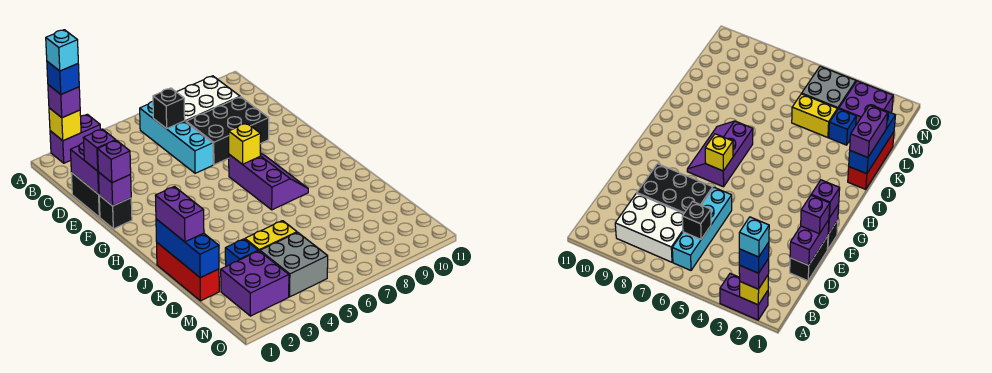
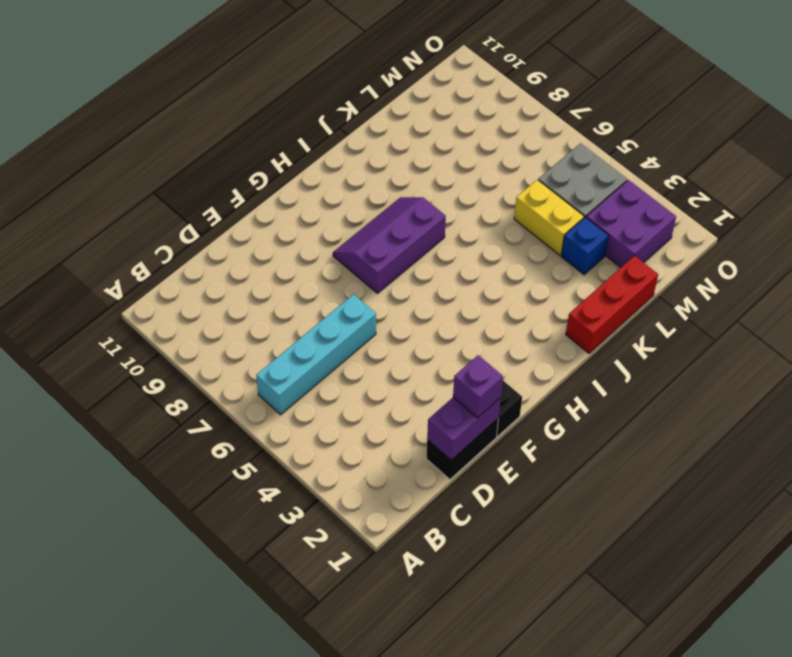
none -> purple 1x2 brick [50,114,100,163]
none -> white 2x3 brick [177,76,240,122]
none -> black 2x3 brick [186,97,269,165]

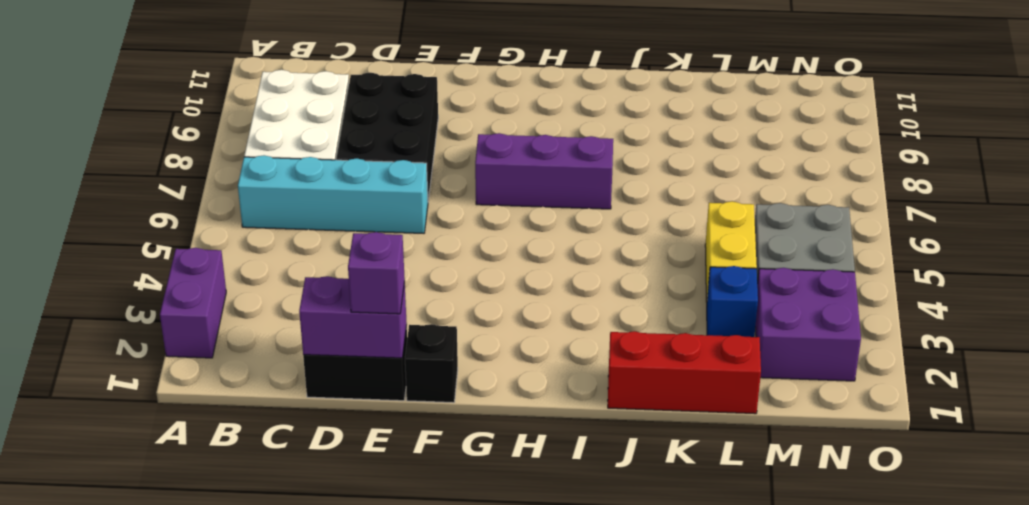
none -> yellow 1x1 brick [49,108,81,141]
none -> black 1x1 brick [153,88,185,129]
none -> purple 1x1 brick [98,172,131,206]

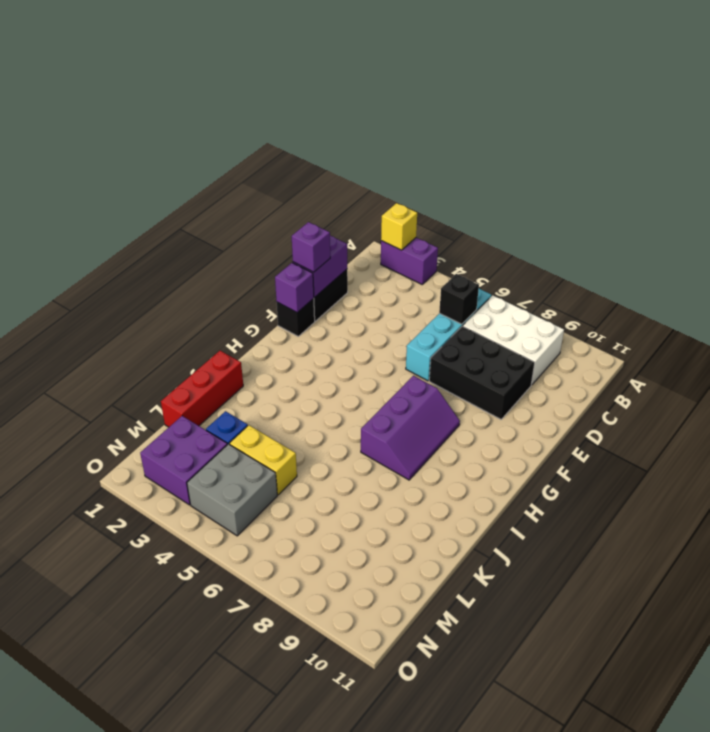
none -> yellow 1x1 brick [229,123,261,164]
none -> blue 1x3 brick [156,219,219,278]
none -> purple 1x1 brick [48,85,80,118]

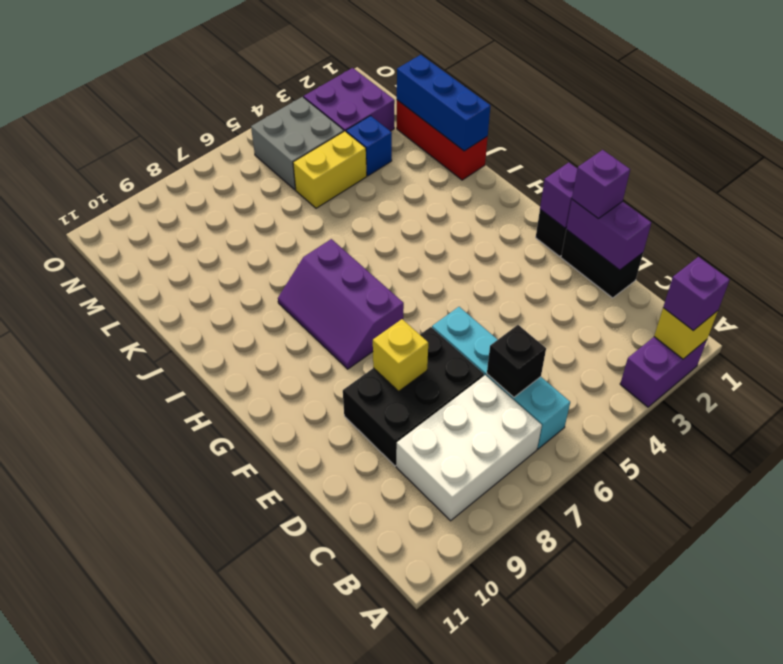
yellow 1x1 brick [373,319,428,391] -> yellow 1x1 brick moved to [229,123,261,164]
none -> purple 1x1 brick [98,140,131,183]
none -> purple 1x2 brick [155,187,204,242]
none -> blue 1x1 brick [47,61,79,94]

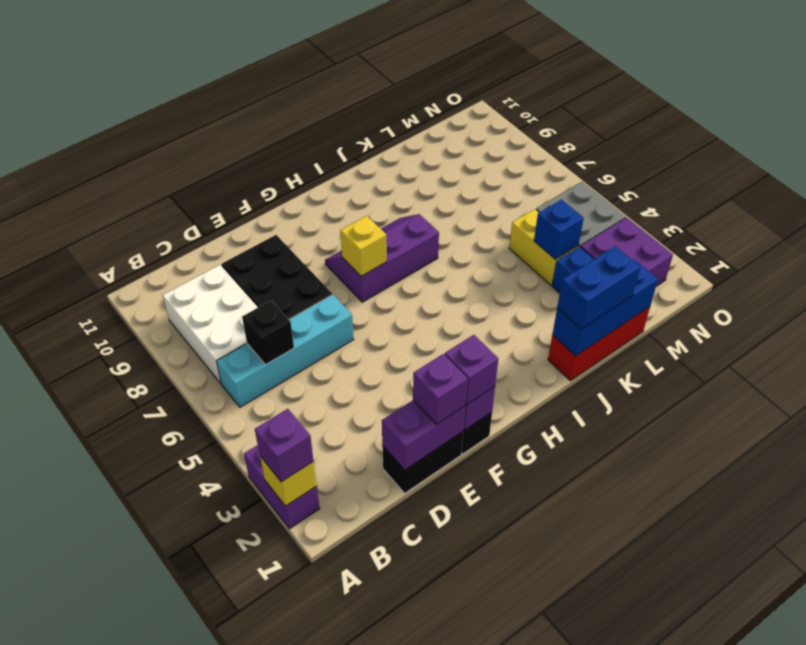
blue 1x2 brick [557,246,640,329] -> purple 1x2 brick [155,187,204,242]
blue 1x1 brick [534,200,584,259] -> blue 1x1 brick moved to [47,61,79,94]
none -> cyan 1x1 brick [46,30,78,71]

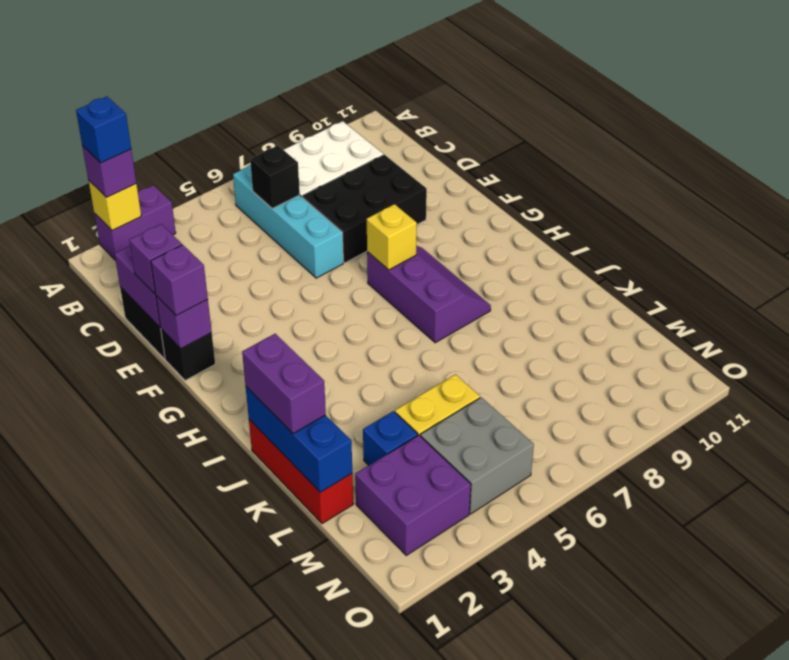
none -> cyan 1x1 brick [46,30,78,71]

